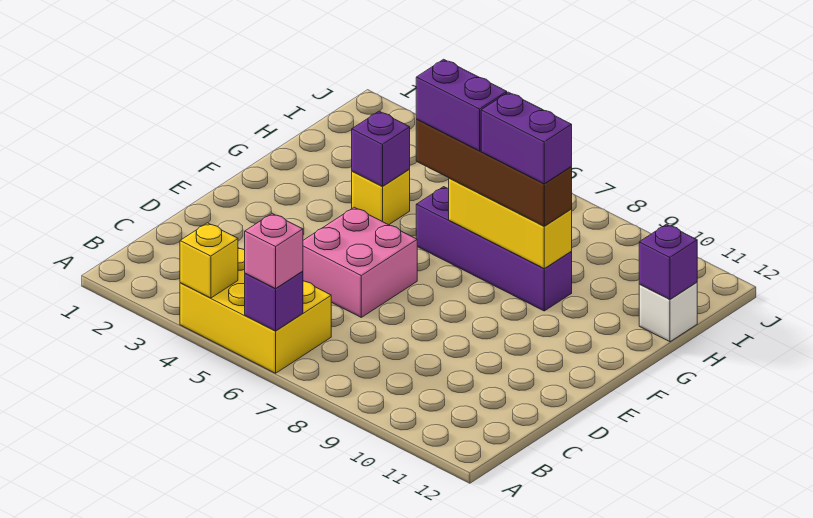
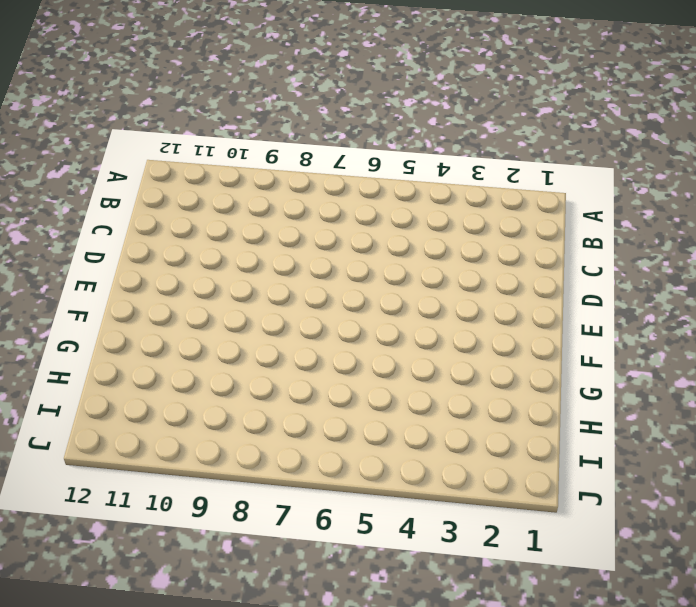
none -> yellow 2x3 brick [180,248,331,373]
none -> pink 2x2 brick [303,207,417,317]
none -> yellow 1x1 brick [352,169,410,225]

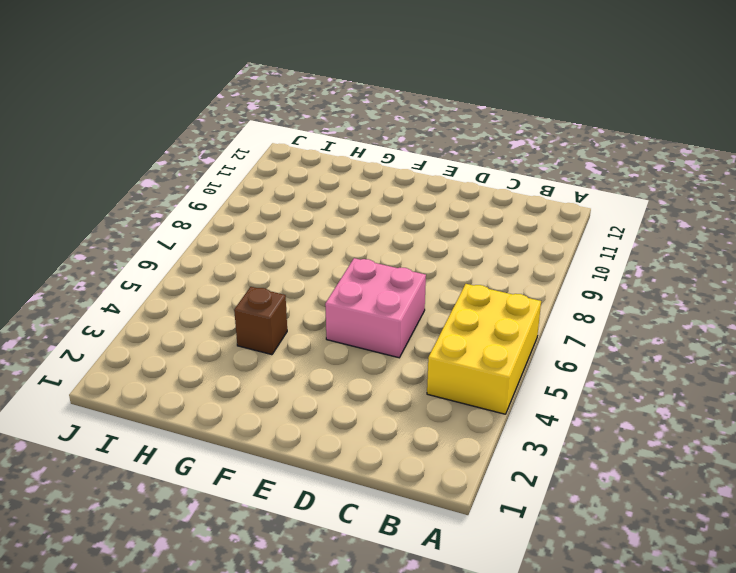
brown 1x1 brick [234,287,287,355] -> yellow 1x1 brick [352,169,410,225]
none -> purple 1x4 brick [416,187,572,311]
none -> white 1x1 brick [639,282,697,342]
none -> yellow 1x1 brick [180,223,238,298]

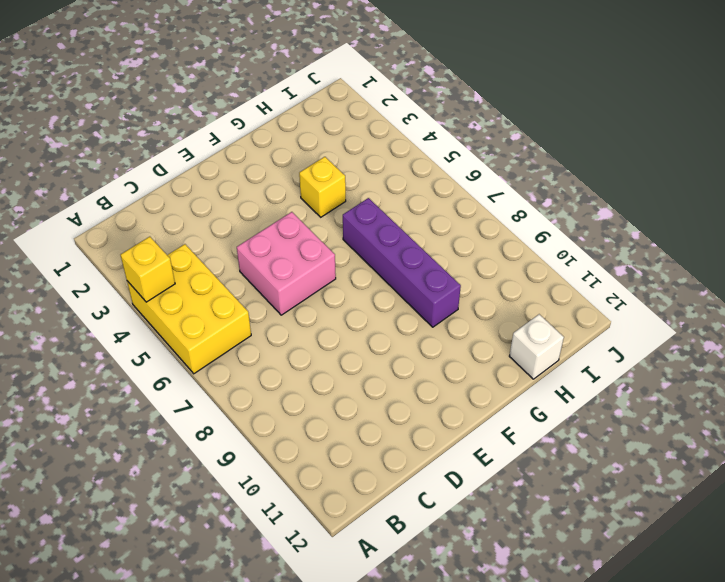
none -> purple 1x1 brick [245,271,303,331]
none -> purple 1x1 brick [352,111,410,187]
none -> yellow 1x3 brick [449,178,572,269]

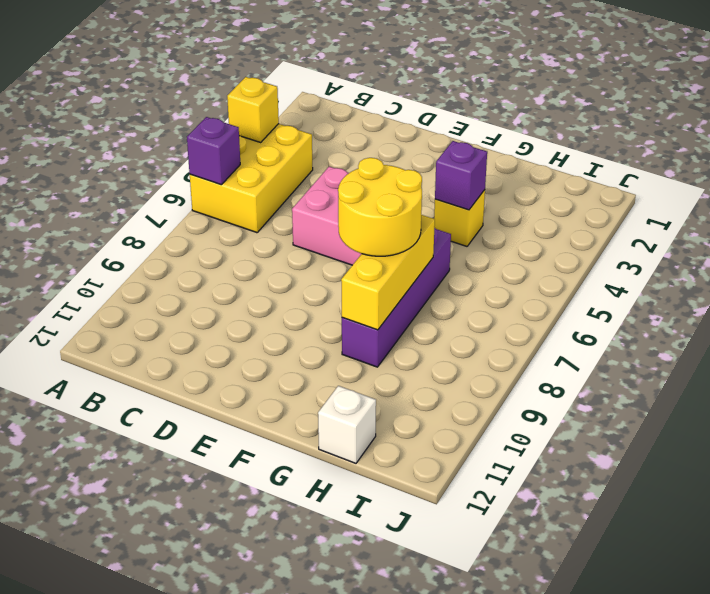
yellow 2x2 round brick [338,158,422,256] -> brown 1x4 brick [416,120,572,226]
none -> purple 1x1 brick [639,224,698,299]
none -> pink 1x1 brick [245,214,303,288]
none -> purple 1x2 brick [416,59,507,151]

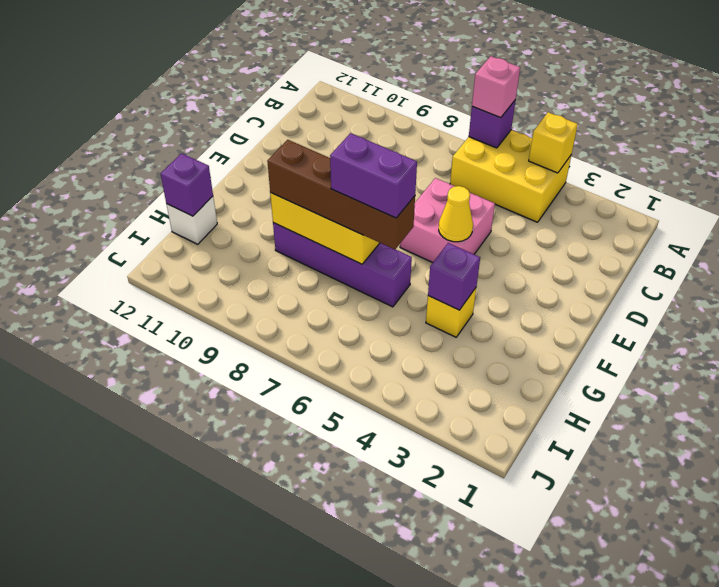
yellow 1x1 cone [439,186,473,242] -> none
none -> purple 1x2 brick [481,92,572,184]

